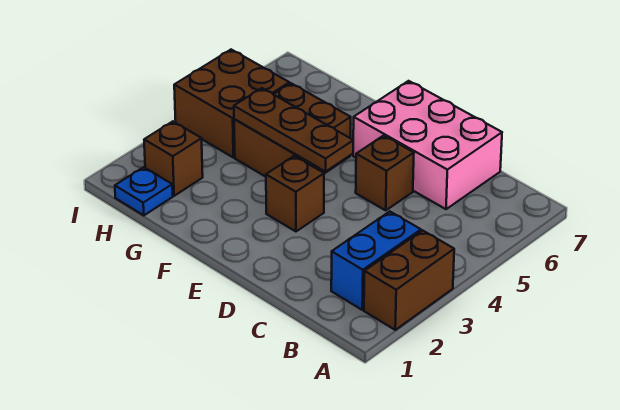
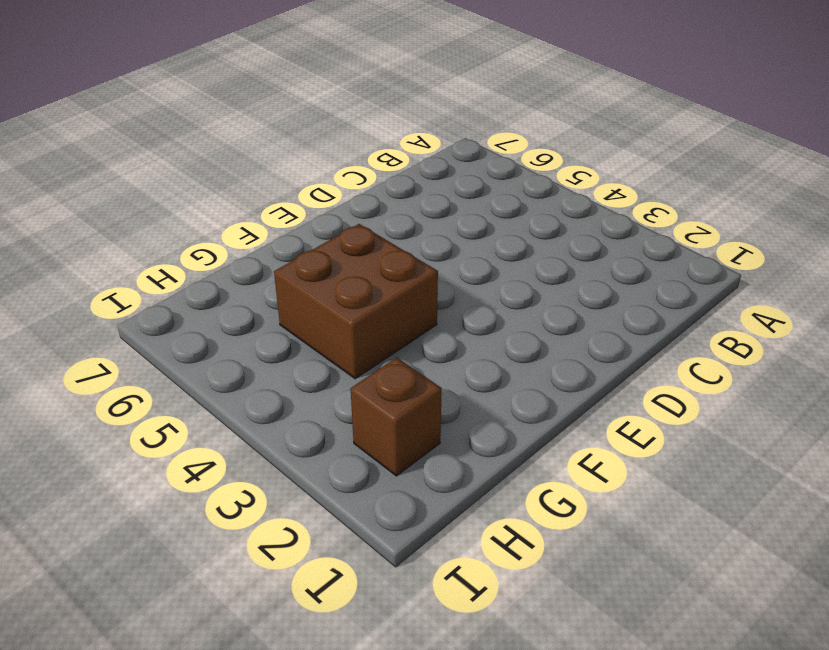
none -> brown 1x2 brick [364,230,454,330]
none -> blue 1x2 brick [331,211,421,310]

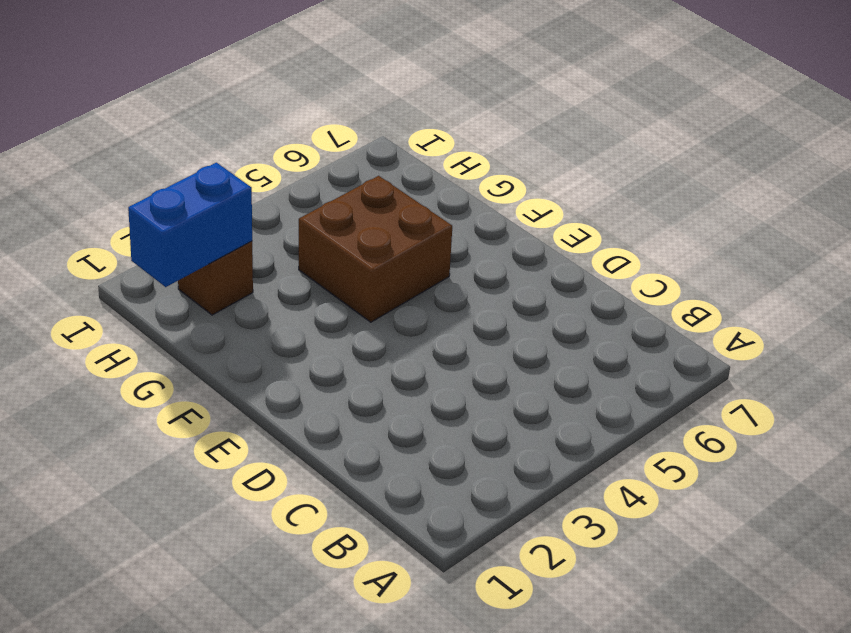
blue 1x2 brick [128,163,252,287] -> blue 1x2 brick moved to [331,211,421,310]
none -> brown 1x2 brick [364,230,454,330]
none -> pink 2x3 brick [353,81,502,209]

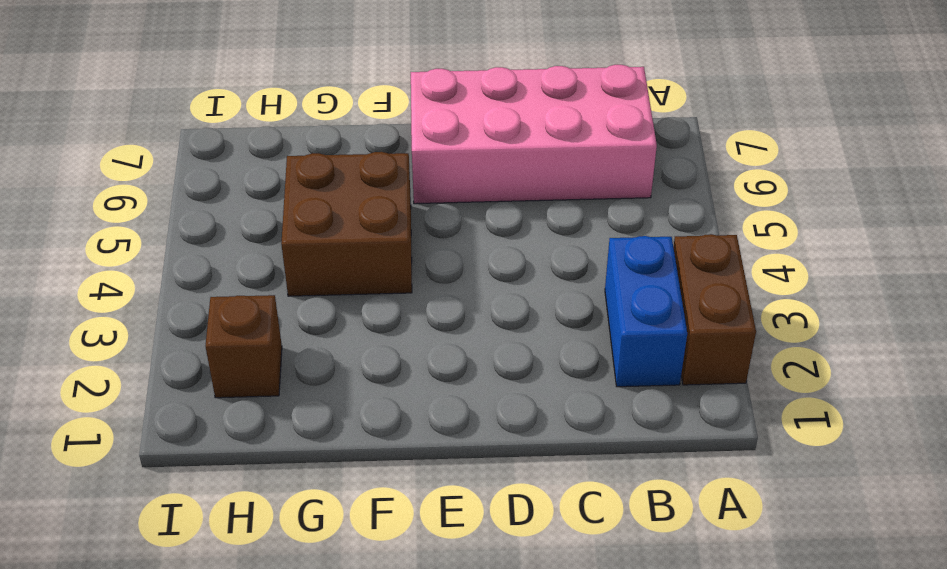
pink 2x4 brick [411,65,657,204] -> pink 2x3 brick [353,81,502,209]
none -> brown 1x1 brick [356,136,414,210]
none -> brown 1x1 brick [266,156,324,231]

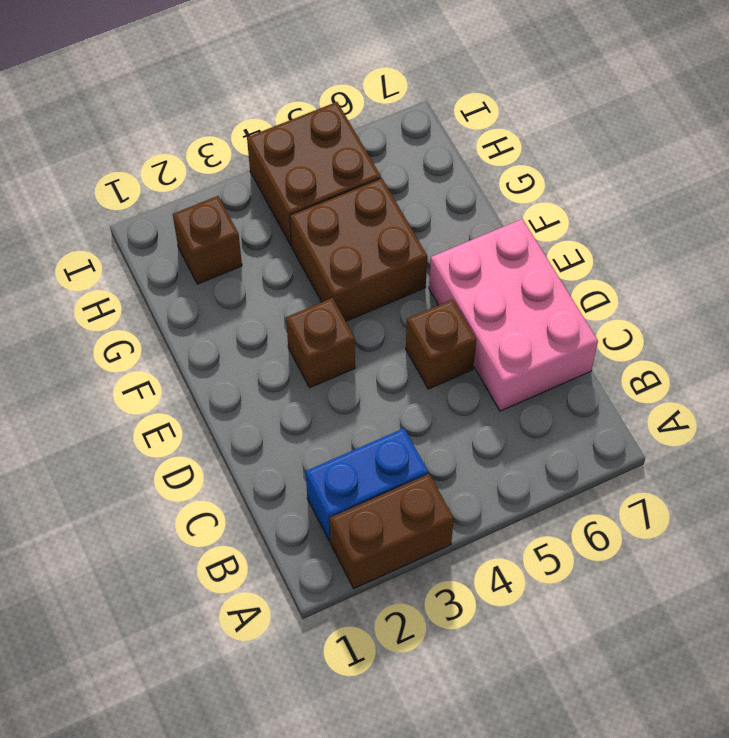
none -> blue 1x1 plate [115,167,173,215]
none -> brown 1x3 plate [234,88,353,172]

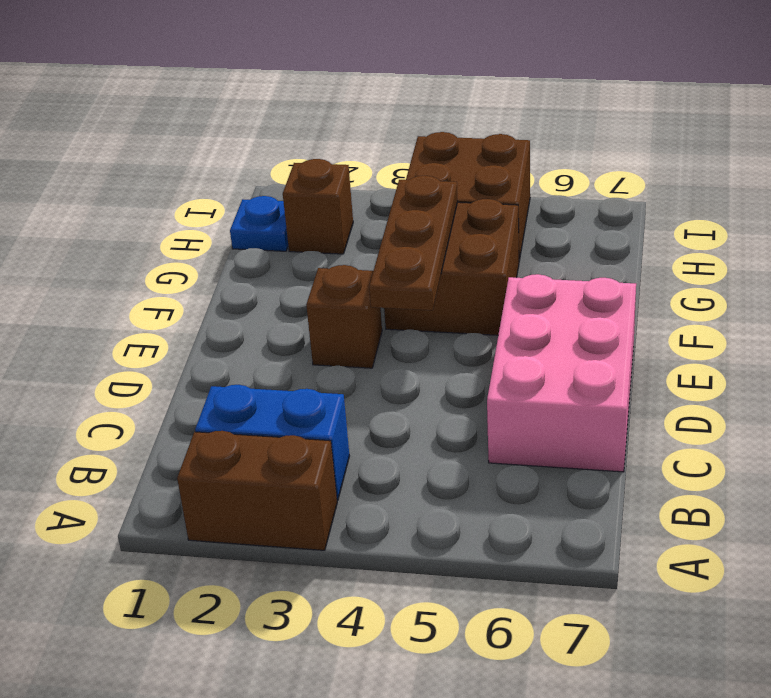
none -> brown 1x1 brick [356,136,414,210]

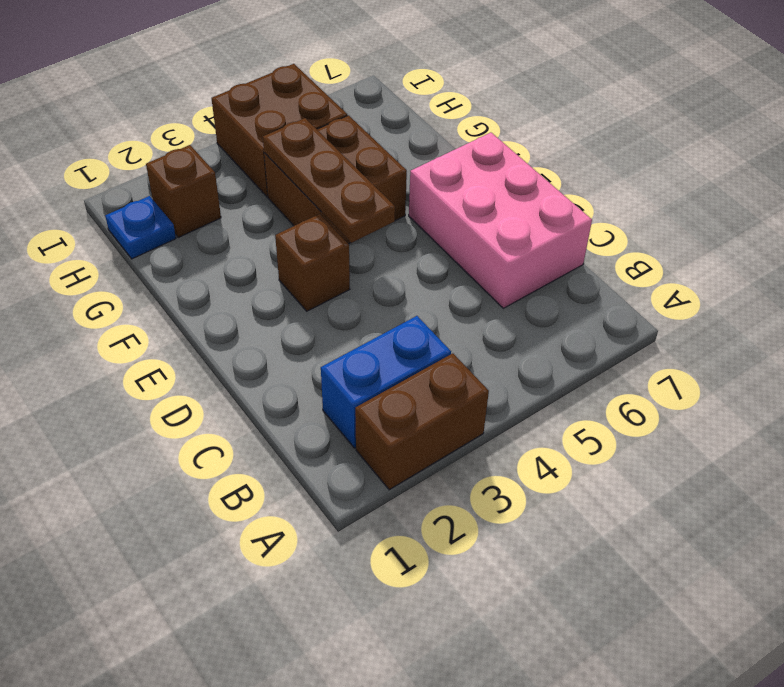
none -> brown 1x1 brick [356,136,414,210]

